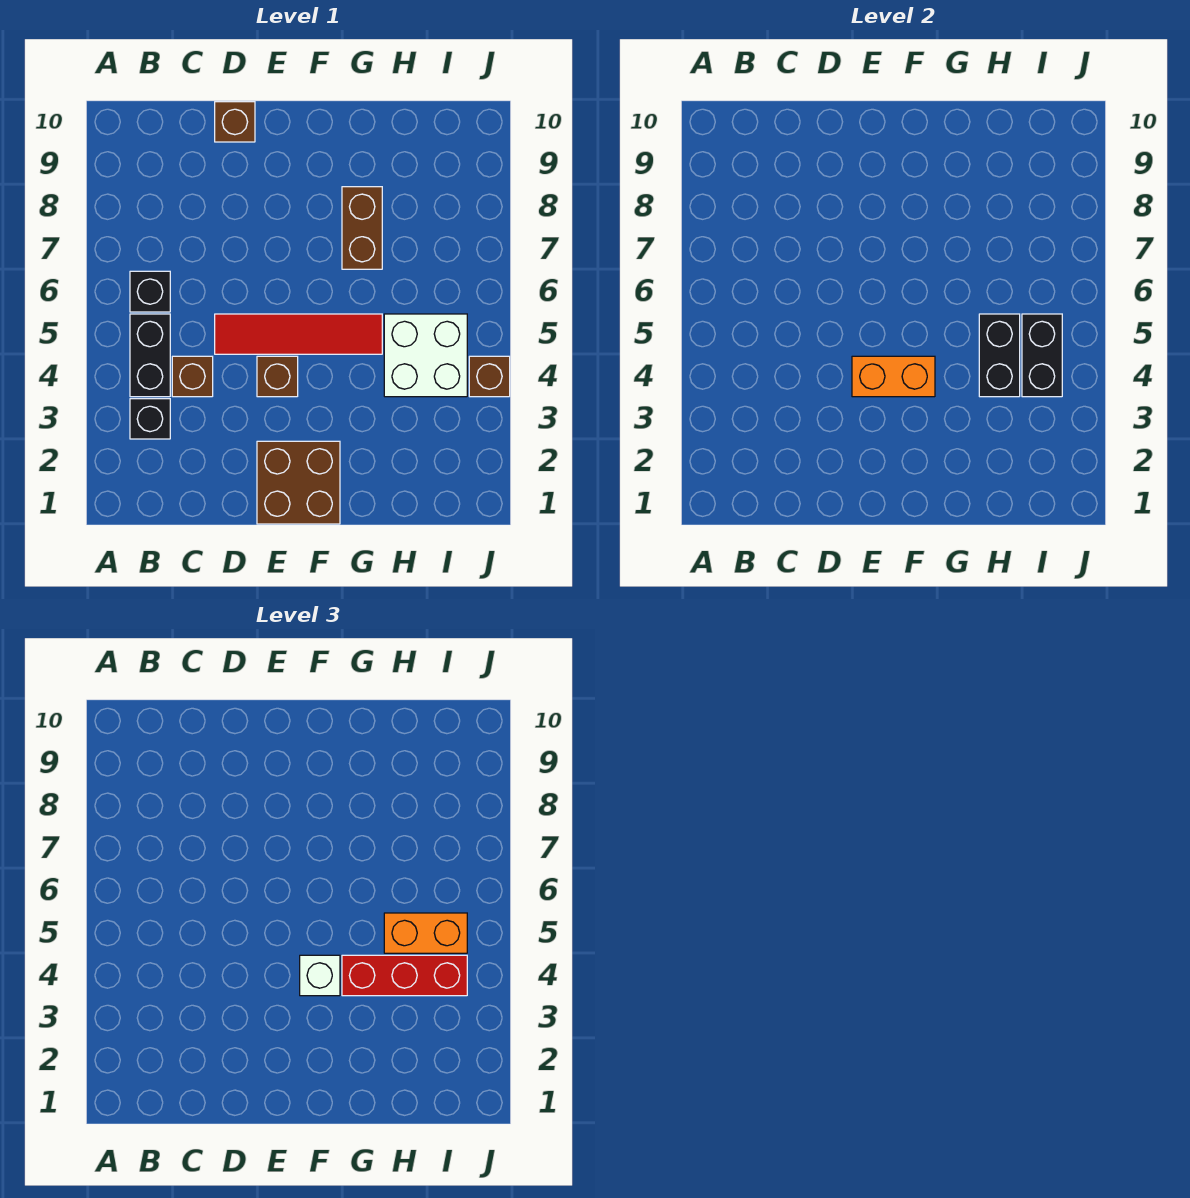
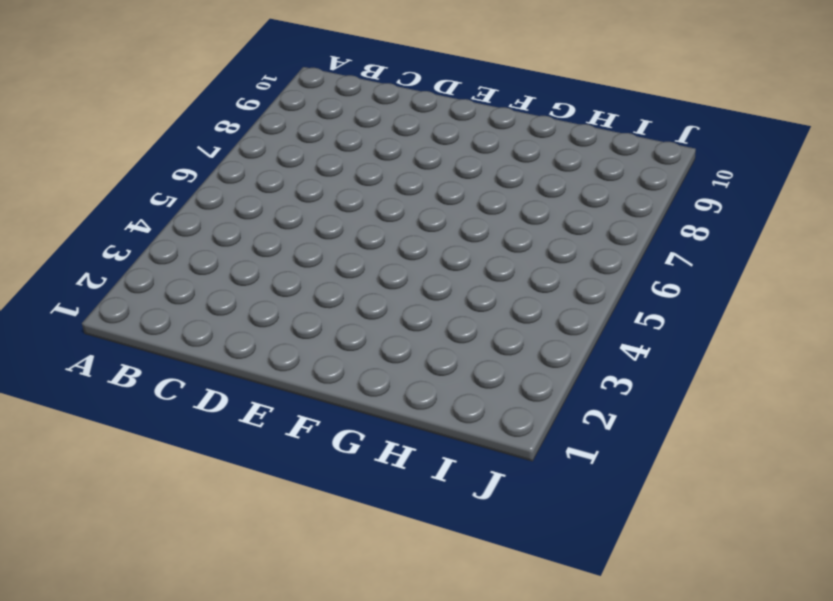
none -> black 1x1 brick [130,399,170,439]
none -> black 1x2 brick [130,314,170,397]
none -> black 1x1 brick [130,271,170,312]

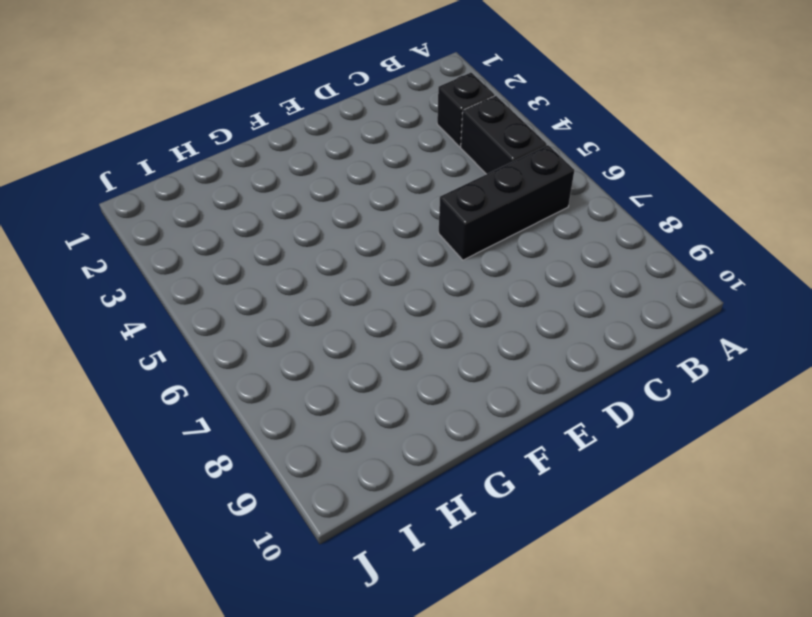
black 1x3 brick [439,145,575,260] -> black 1x1 brick [130,271,170,312]
none -> brown 1x1 brick [172,356,213,397]
none -> red 1x4 tile [215,314,382,354]
none -> brown 1x1 brick [215,102,255,142]

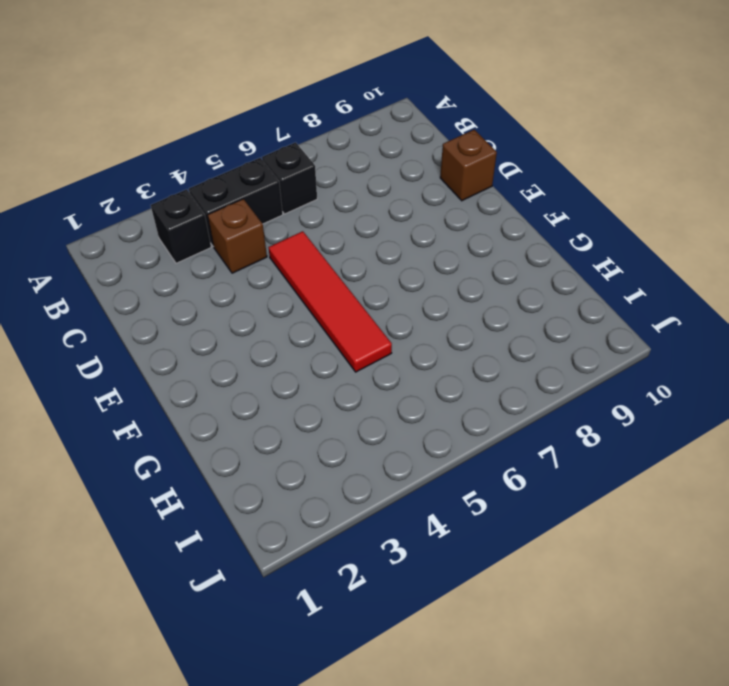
none -> brown 2x2 brick [257,441,340,524]
none -> brown 1x1 brick [257,356,298,397]
none -> brown 1x2 brick [342,187,382,269]

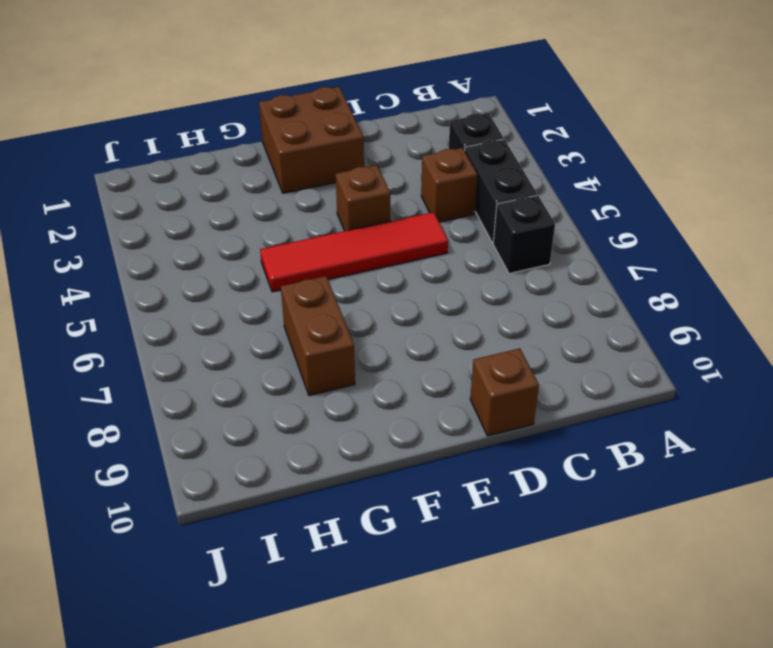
none -> white 2x2 brick [384,314,467,397]
none -> brown 1x1 brick [469,356,510,397]
none -> orange 1x2 brick [852,356,935,397]

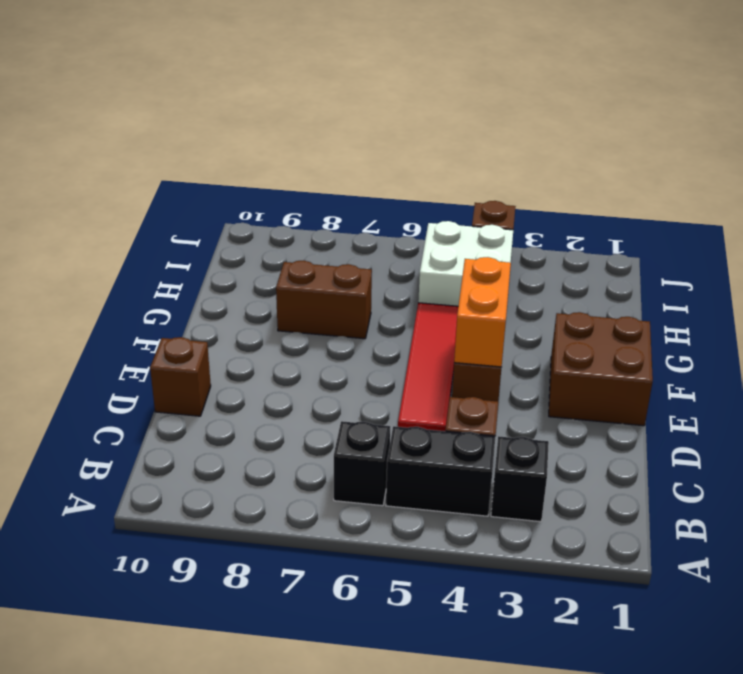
none -> black 1x2 brick [979,314,1020,397]
none -> black 1x2 brick [1022,314,1062,397]
none -> white 1x1 brick [300,955,340,996]

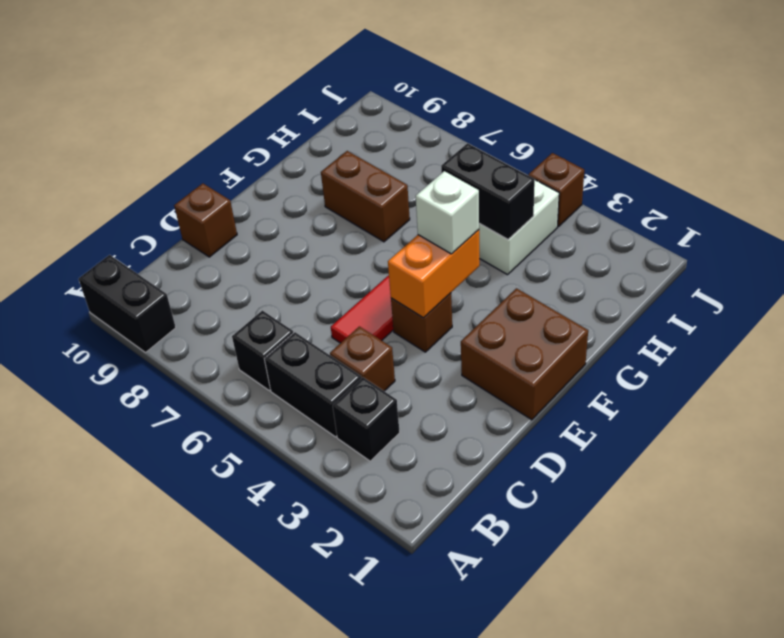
black 1x2 brick [79,255,176,353] -> black 1x2 brick moved to [1022,314,1062,397]
none -> red 1x3 brick [342,955,467,996]
none -> orange 1x2 brick [384,913,467,953]

